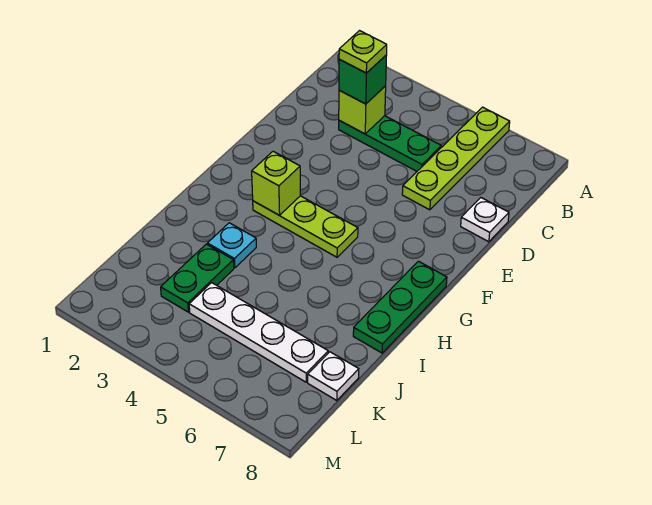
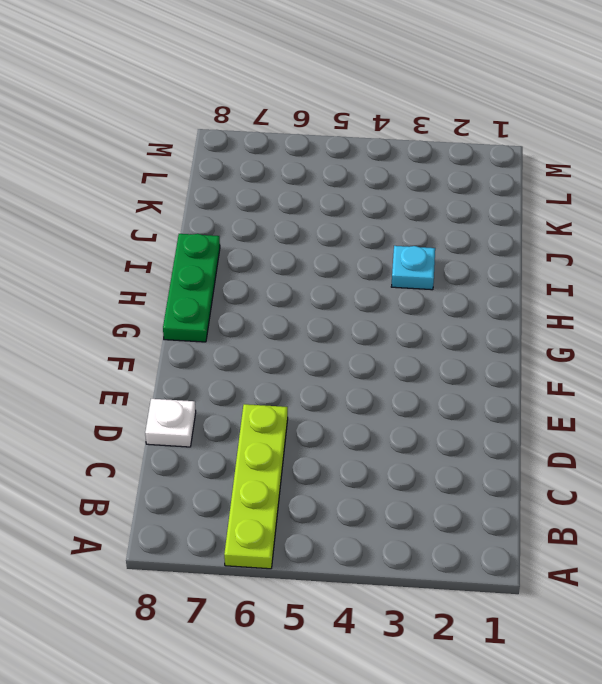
none -> green 1x3 plate [339,116,441,171]
none -> lime 1x3 plate [253,196,358,257]
none -> green 1x2 plate [161,244,234,312]

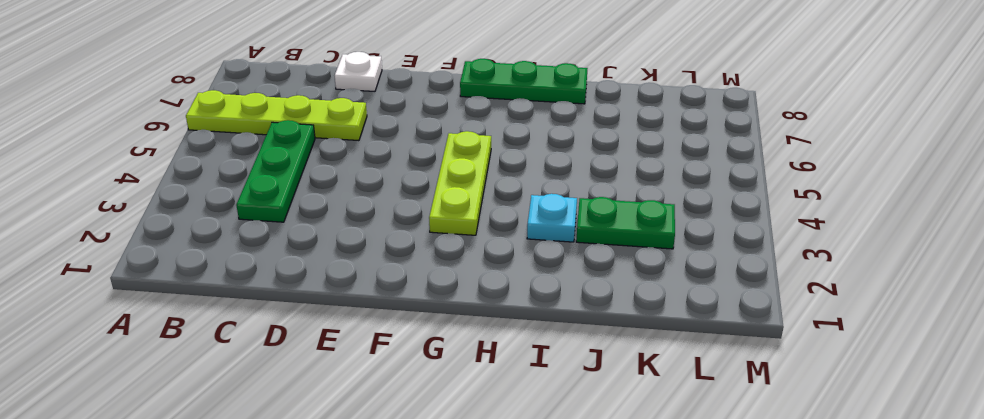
none -> white 1x4 plate [189,283,328,382]
none -> white 1x1 plate [308,352,359,401]
none -> lime 1x1 brick [339,86,386,134]

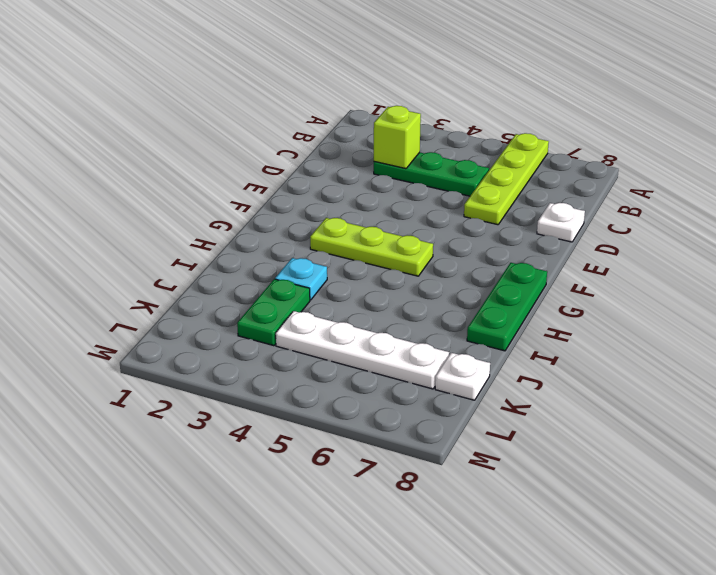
none -> lime 1x1 brick [252,151,301,215]
none -> green 1x1 brick [339,55,387,104]
none -> lime 1x1 plate [339,31,387,73]

